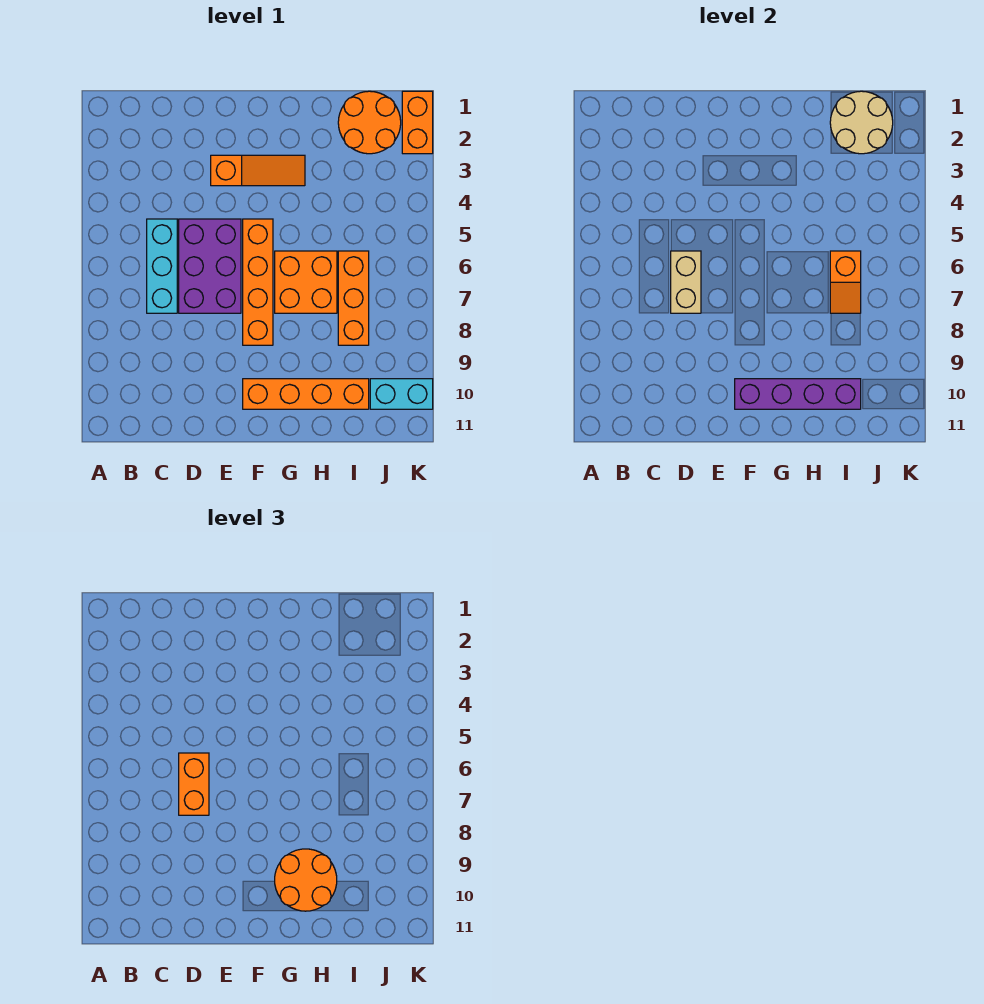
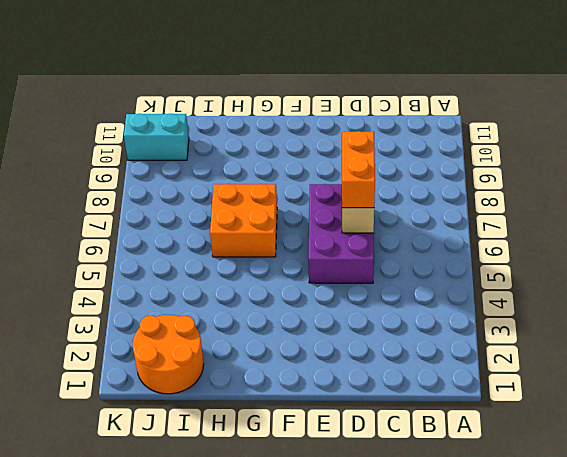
none -> cyan 1x3 brick [147,219,177,313]
none -> orange 1x3 slope [211,155,305,186]
none -> orange 1x4 brick [243,219,273,345]

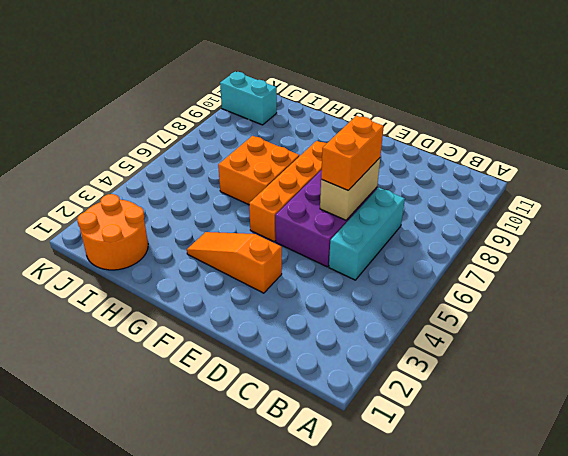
none -> orange 1x4 brick [243,379,369,409]
none -> orange 1x3 brick [338,251,369,345]
none -> orange 1x2 brick [402,91,433,154]

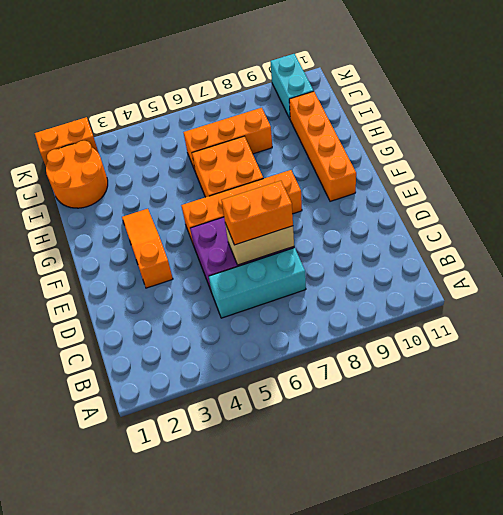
none -> purple 1x4 brick [735,379,861,409]
none -> tan 2x2 round brick [830,91,893,154]
none -> orange 1x2 slope [830,251,861,313]

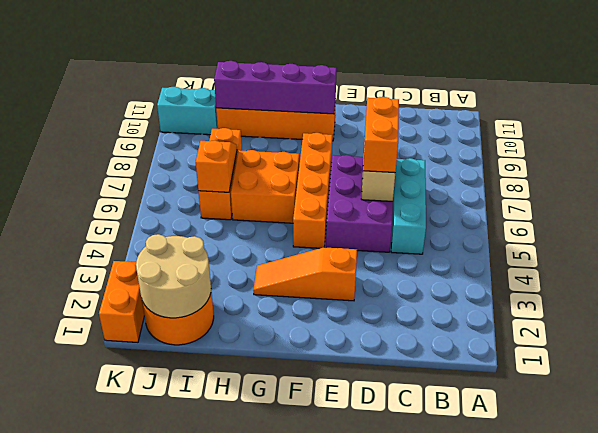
none -> orange 2x2 round brick [275,849,337,911]

